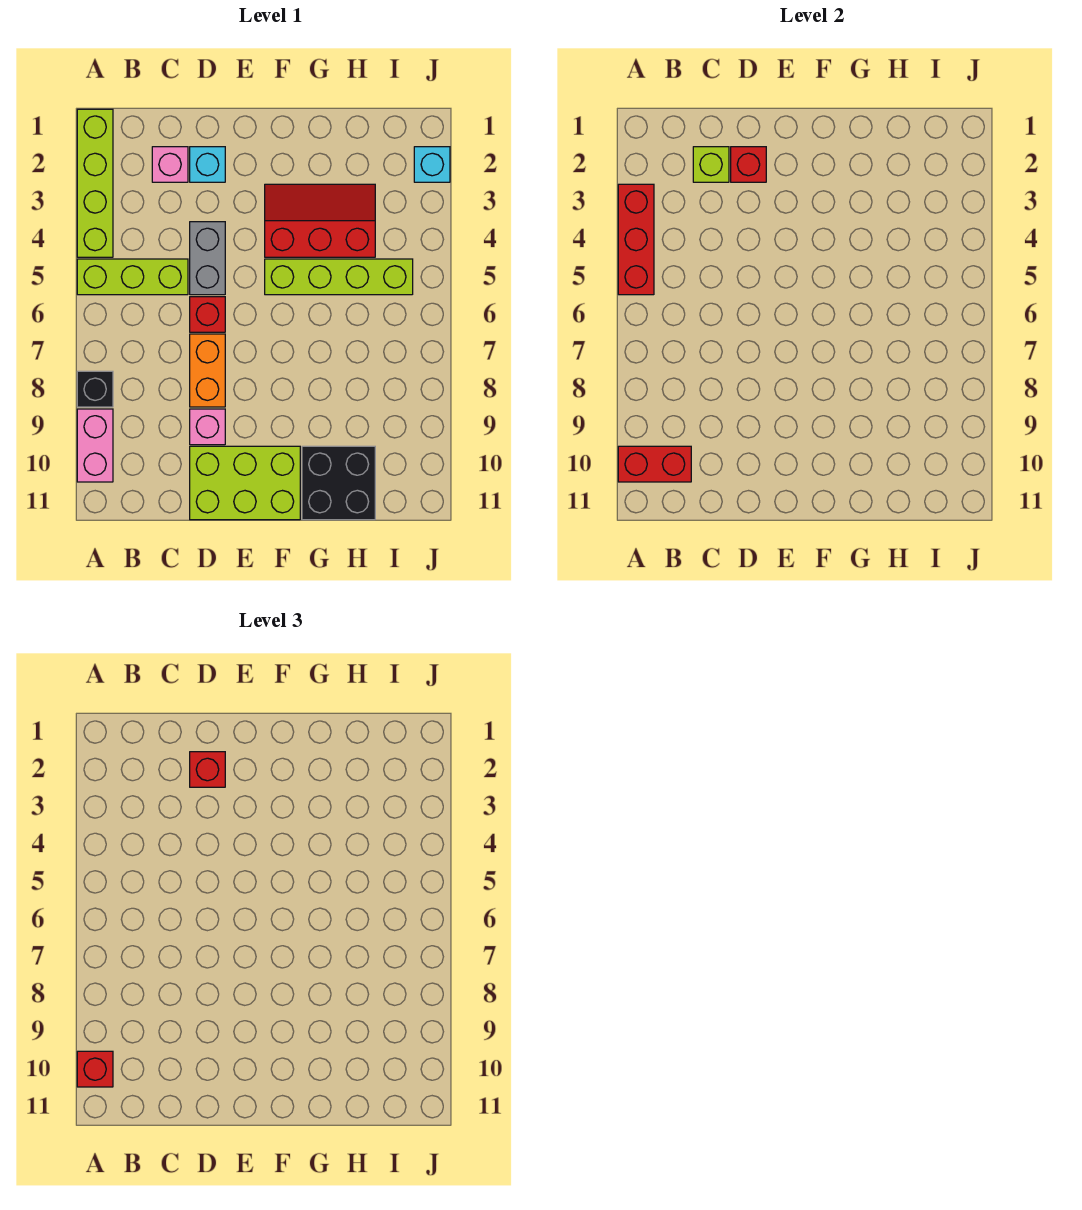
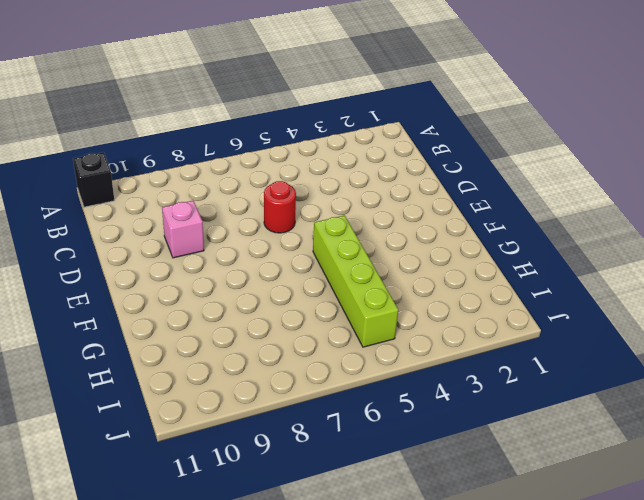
black 1x1 brick [73,152,114,207] -> black 1x1 brick moved to [77,371,113,407]
red 1x1 round brick [264,181,296,233] -> red 1x1 brick [190,297,225,332]
none -> lime 1x4 brick [77,109,113,257]
none -> lime 1x3 brick [77,259,188,295]
none -> pink 1x2 brick [77,409,113,482]

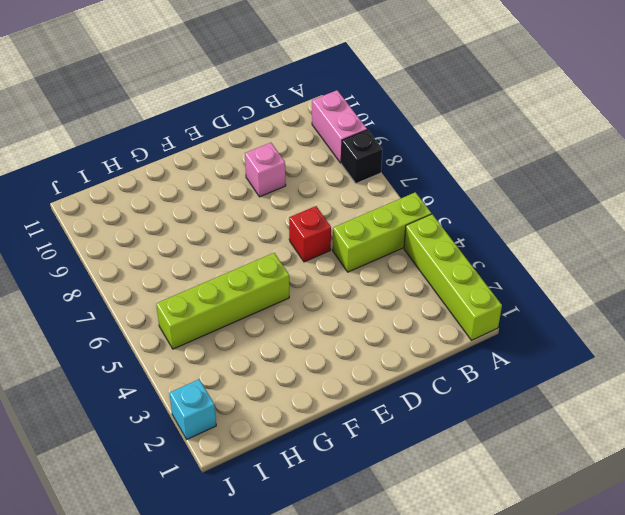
none -> pink 1x1 brick [152,147,188,182]
none -> cyan 1x1 brick [190,147,225,182]
none -> grey 1x2 brick [190,222,225,295]

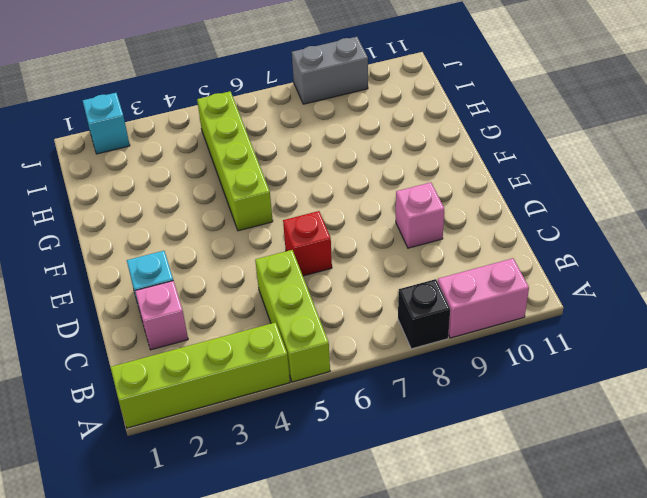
grey 1x2 brick [292,37,368,104] -> grey 1x2 brick moved to [190,222,225,295]
none -> orange 1x2 brick [190,334,225,407]
none -> lime 2x3 brick [190,446,300,520]
none -> red 2x3 slope [265,184,375,257]

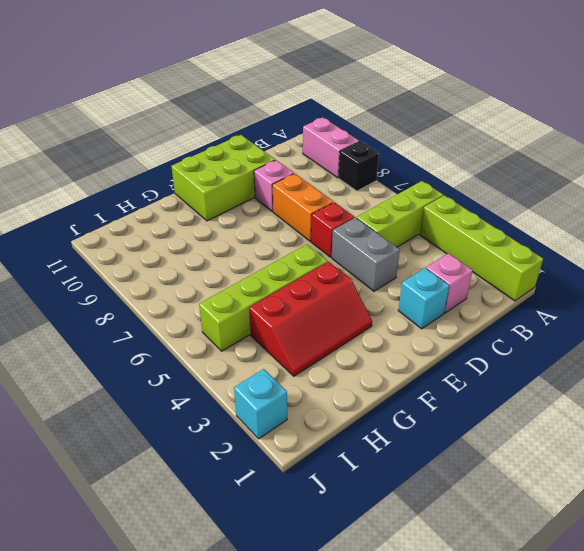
none -> black 2x2 brick [302,446,375,520]
none -> red 1x3 brick [618,184,654,295]
none -> red 1x2 brick [618,446,691,482]

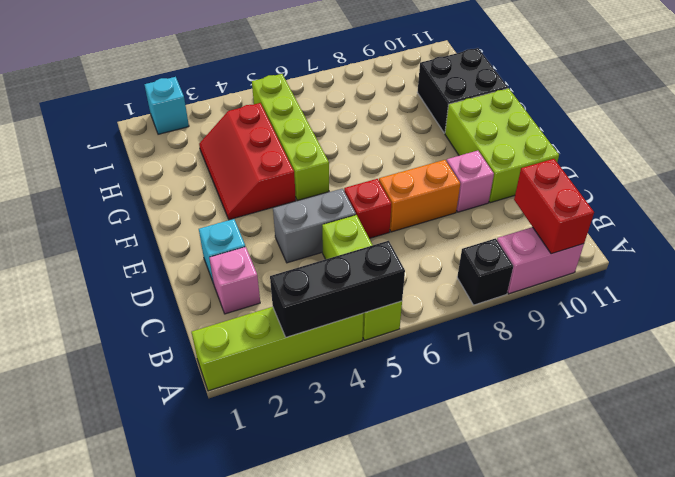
black 1x3 brick [270,241,405,337] -> red 1x3 brick [618,184,654,295]
none -> lime 1x1 brick [693,147,729,182]
none -> red 1x1 brick [731,147,766,182]
none -> red 1x1 brick [77,1051,113,1087]

